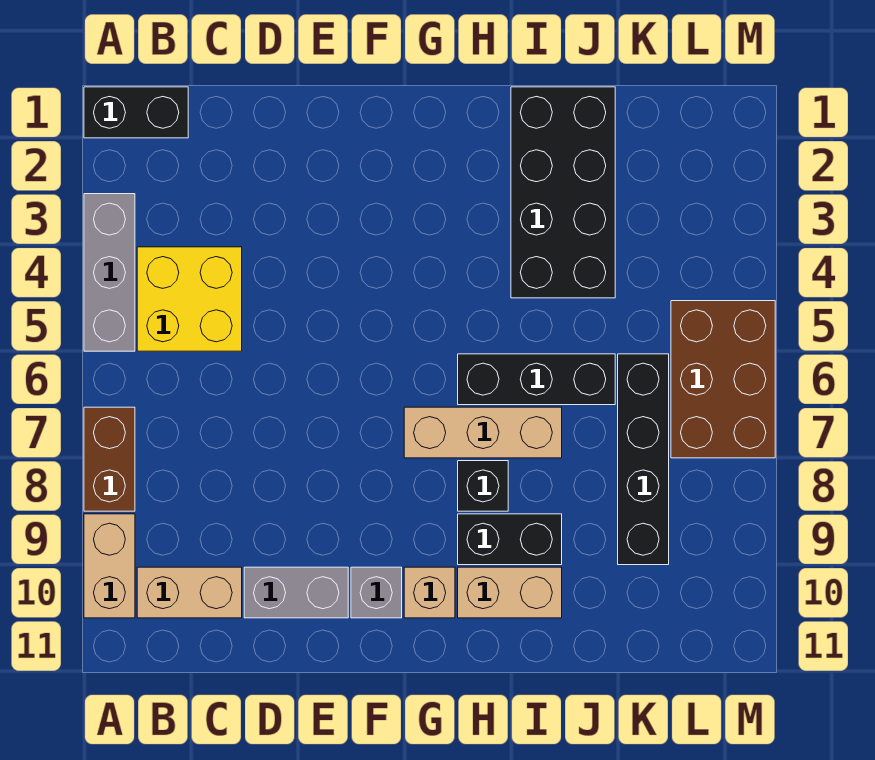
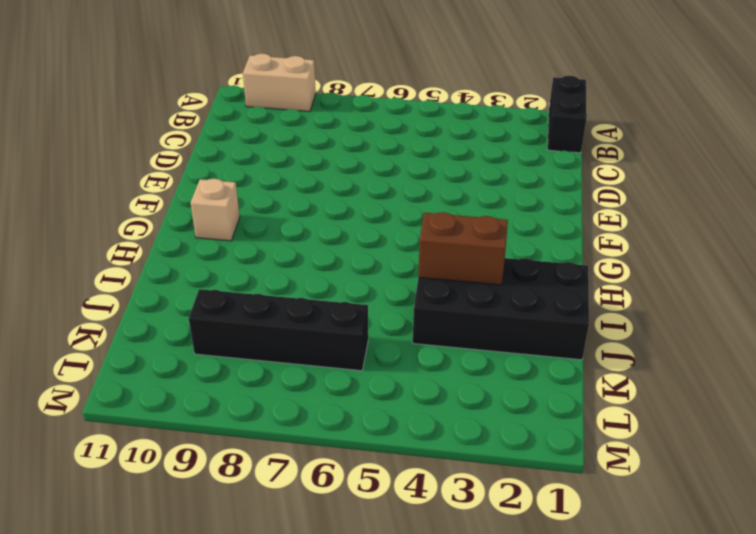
brown 1x2 brick [418,212,508,285] -> brown 1x2 brick moved to [84,407,135,511]
none -> grey 1x3 brick [84,194,135,351]
none -> yellow 2x2 brick [137,247,242,351]
none -> tan 1x2 brick [137,567,242,618]

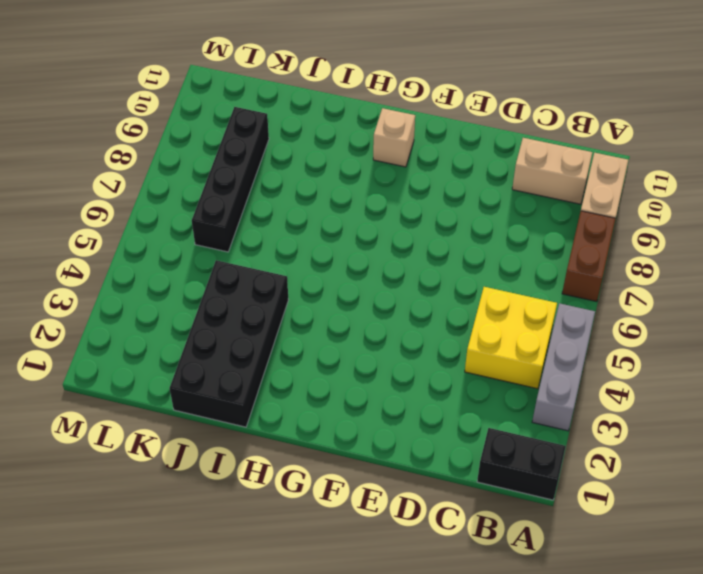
none -> grey 1x2 brick [244,567,348,618]
none -> grey 1x1 brick [351,567,402,618]
none -> tan 1x3 brick [404,407,562,458]

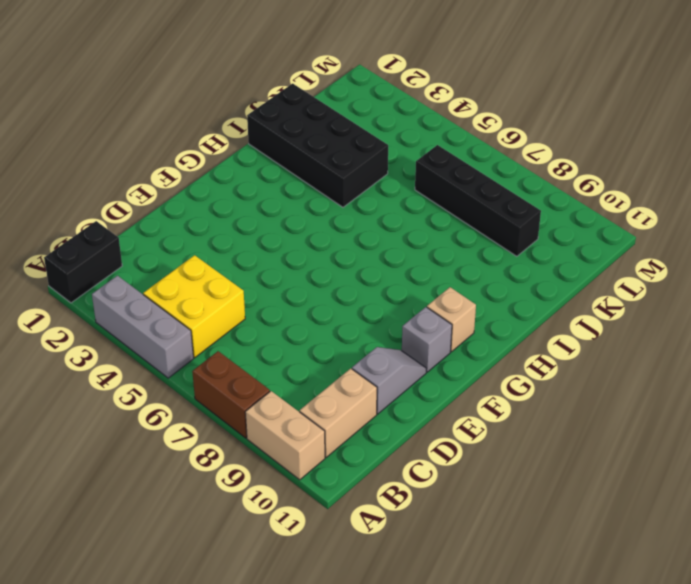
grey 1x2 slope [352,347,426,414] -> grey 1x2 brick [244,567,348,618]
none -> tan 1x3 brick [404,407,562,458]
none -> black 1x3 brick [458,354,615,405]
none -> black 1x1 brick [458,461,508,511]

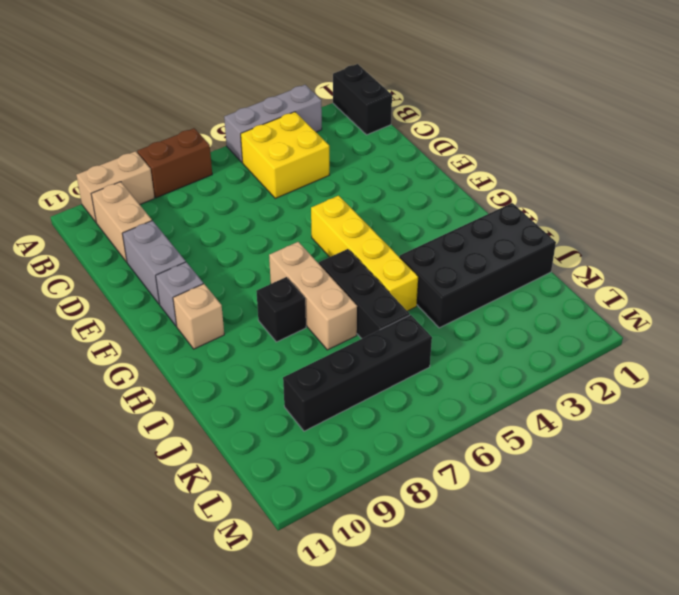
yellow 1x4 brick [311,196,418,311] -> none
none -> black 1x2 brick [458,514,562,565]
none -> tan 1x2 brick [458,567,562,618]
none -> brown 2x3 brick [671,301,775,458]

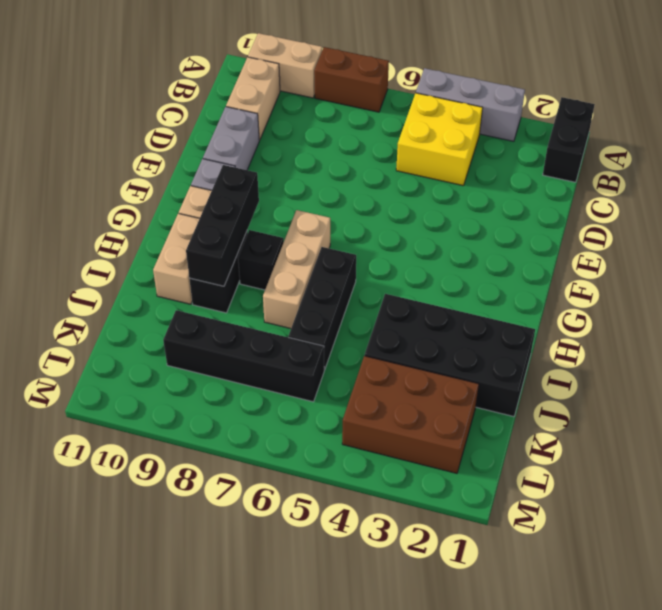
black 1x3 brick [186,165,259,286] -> none
brown 2x3 brick [342,356,479,473] -> brown 2x3 brick moved to [671,301,775,458]

